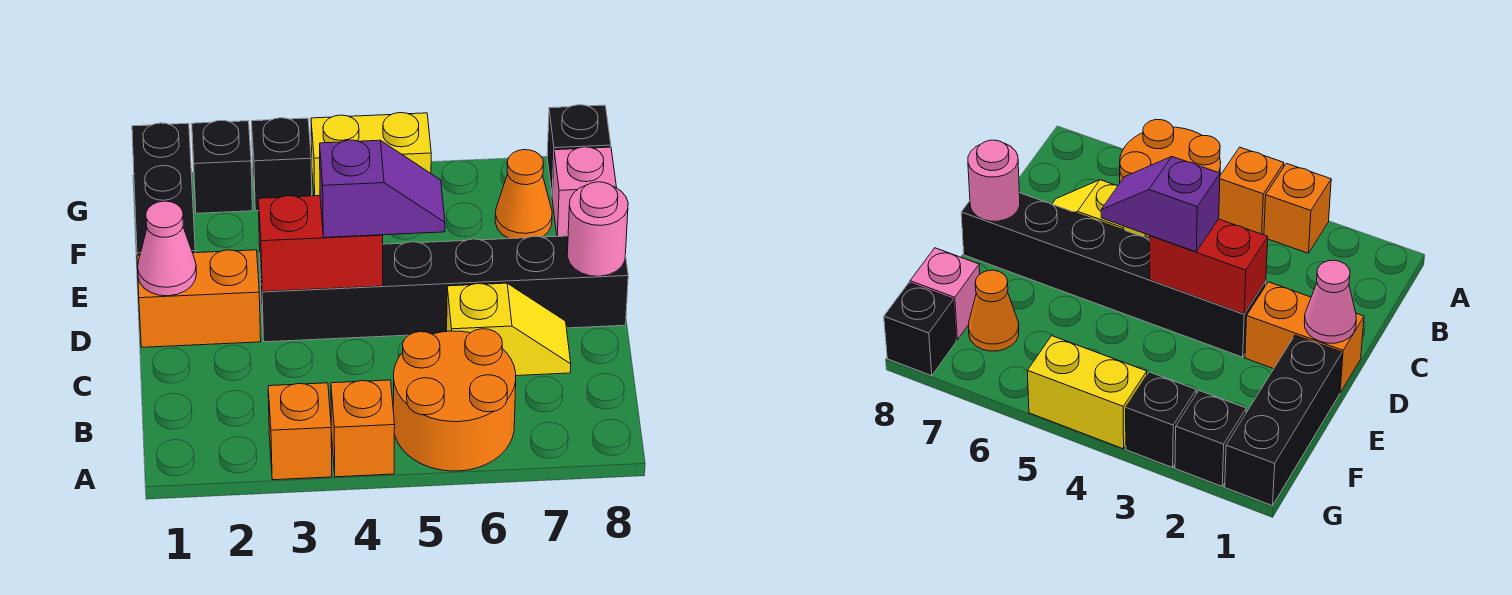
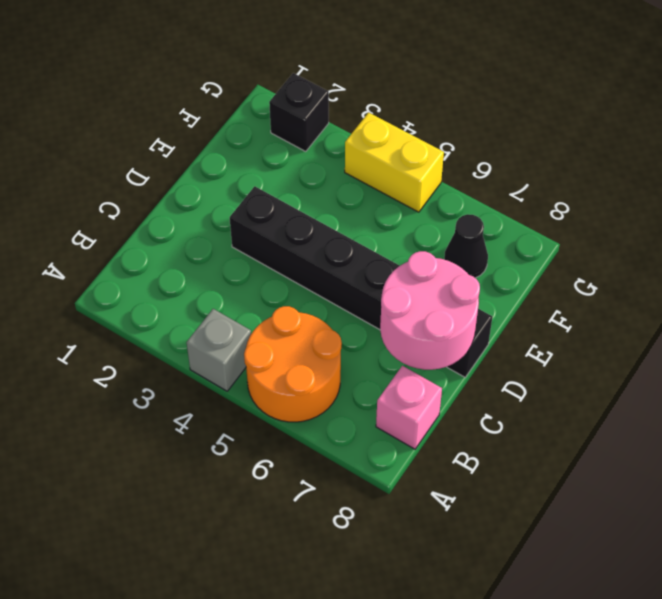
grey 1x1 brick [187,309,251,391] -> orange 1x1 brick [331,380,395,477]
pink 1x1 brick [376,366,442,449] -> pink 1x1 brick moved to [552,147,617,236]
pink 2x2 round brick [380,251,480,370] -> pink 1x1 round brick [567,182,628,276]
black 1x1 cone [444,214,488,278] -> orange 1x1 cone [495,150,552,239]
none -> orange 1x1 brick [268,383,332,480]
none -> yellow 1x2 slope [447,283,571,376]
none -> orange 1x2 brick [137,250,261,347]

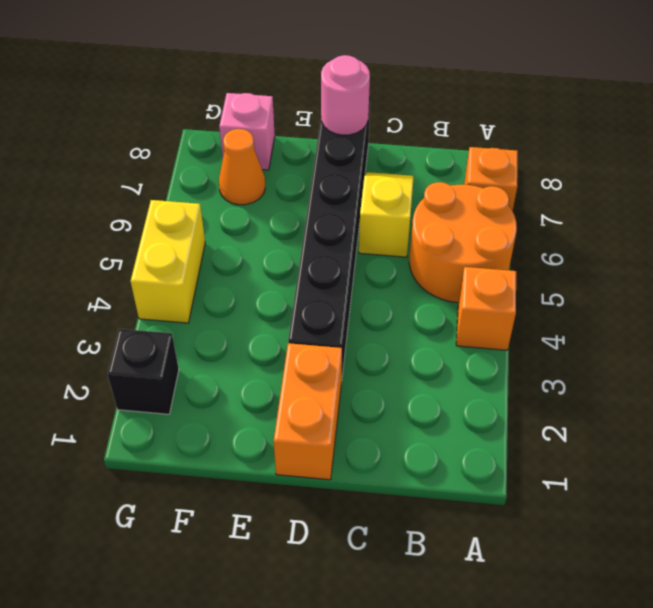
orange 1x1 brick [464,147,518,211] -> orange 1x1 brick moved to [268,383,332,480]
none -> black 1x3 brick [132,123,195,255]
none -> black 1x1 brick [251,118,312,211]
none -> black 1x1 brick [547,105,611,196]

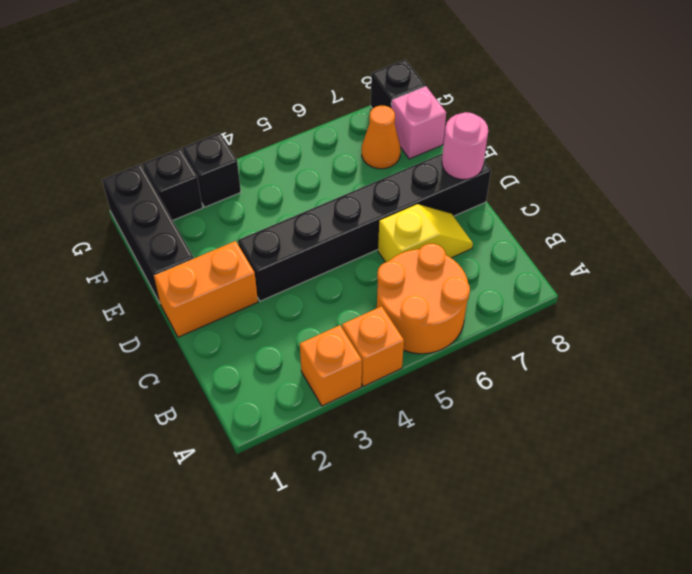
none -> yellow 1x2 brick [311,113,431,196]
none -> pink 1x1 cone [137,201,196,296]
none -> red 1x2 brick [258,196,383,292]

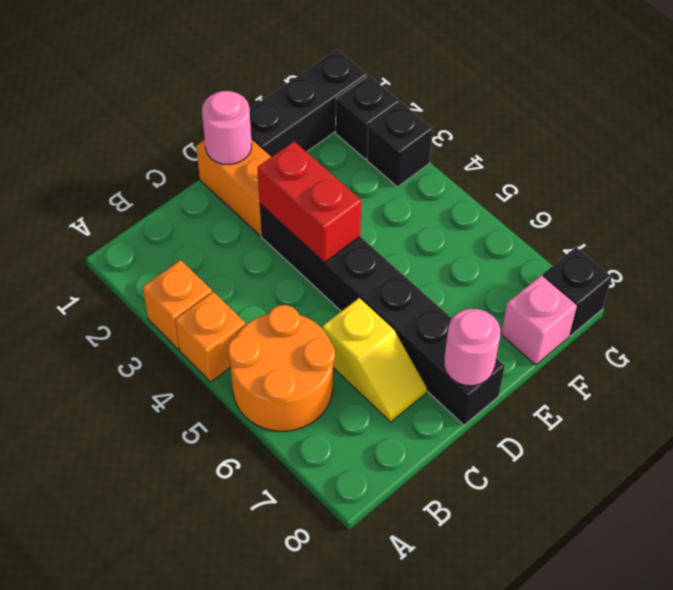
pink 1x1 round brick [202,91,252,165] -> pink 1x1 cone [137,201,196,296]
none -> orange 1x1 cone [495,150,552,239]
none -> yellow 1x2 brick [311,113,431,196]
none -> purple 1x2 slope [320,140,445,237]

